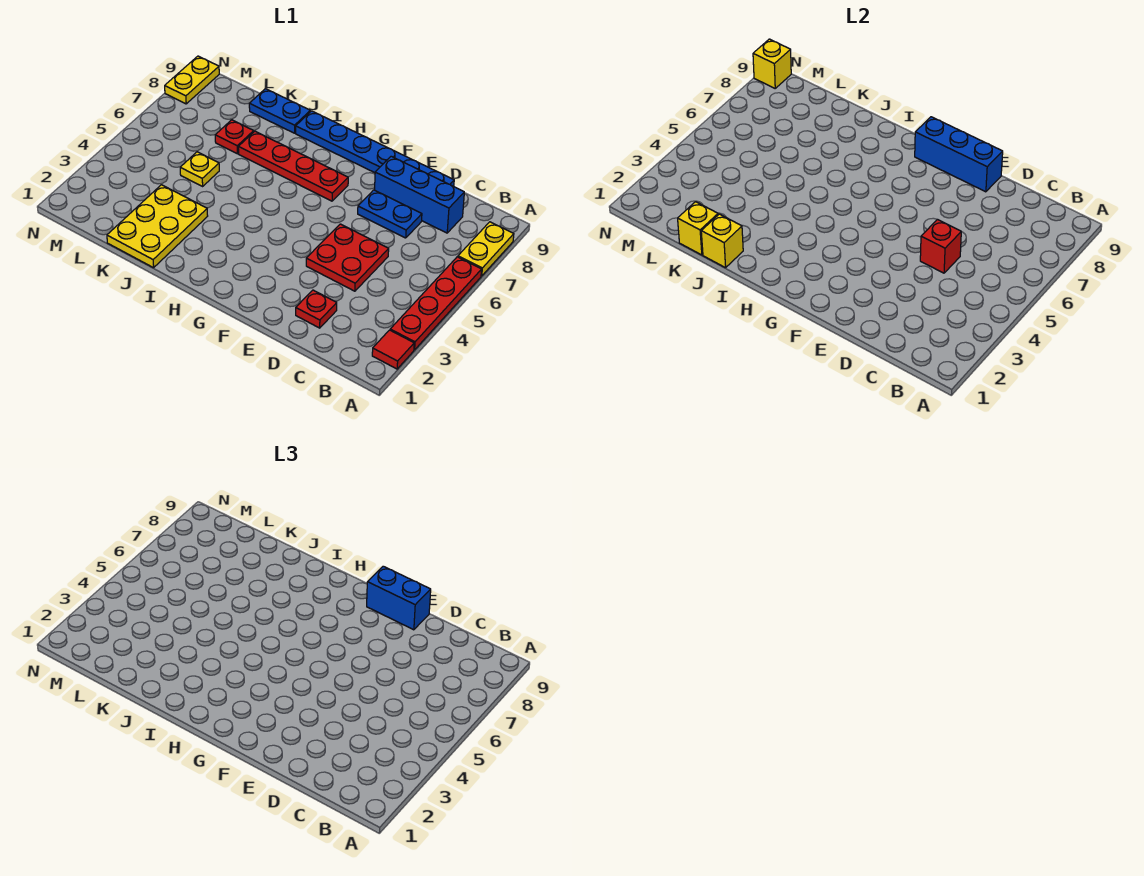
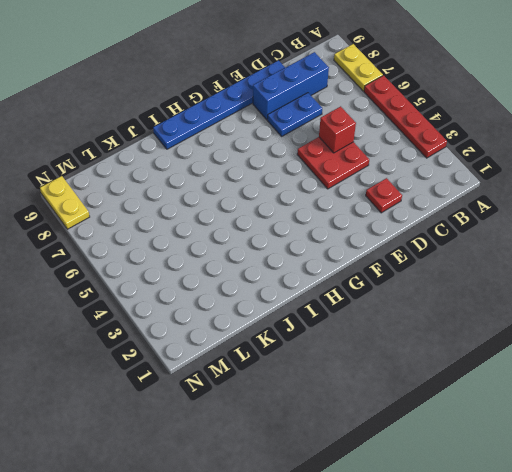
none -> red 1x1 tile [372,330,414,369]
none -> red 1x4 plate [238,131,348,201]
none -> yellow 2x3 plate [107,185,208,268]

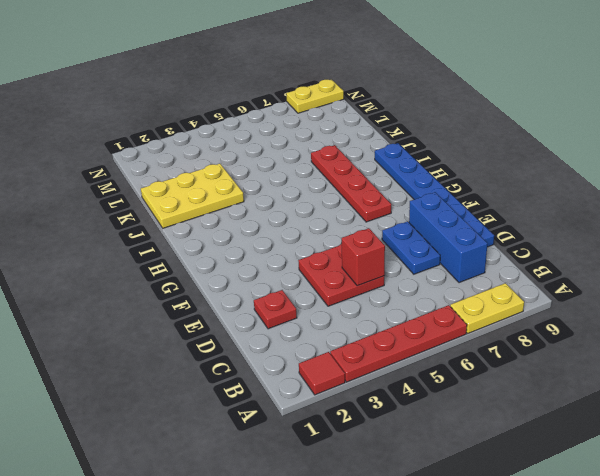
none -> blue 1x2 plate [249,89,310,133]
none -> yellow 1x1 plate [180,152,219,186]
none -> red 1x1 plate [215,120,254,154]

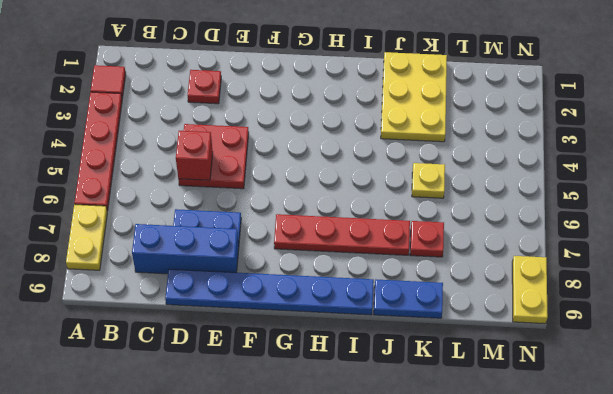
none -> blue 1x3 brick [915,117,1003,192]
none -> yellow 1x1 brick [701,214,743,268]
none -> yellow 1x1 brick [678,202,718,255]

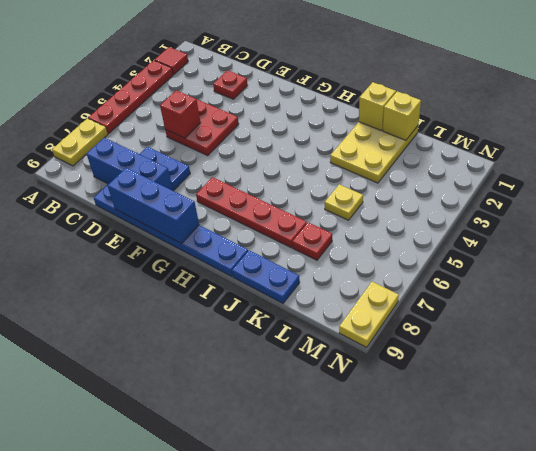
none -> yellow 1x1 brick [753,39,791,88]
none -> blue 1x2 brick [367,566,431,630]

